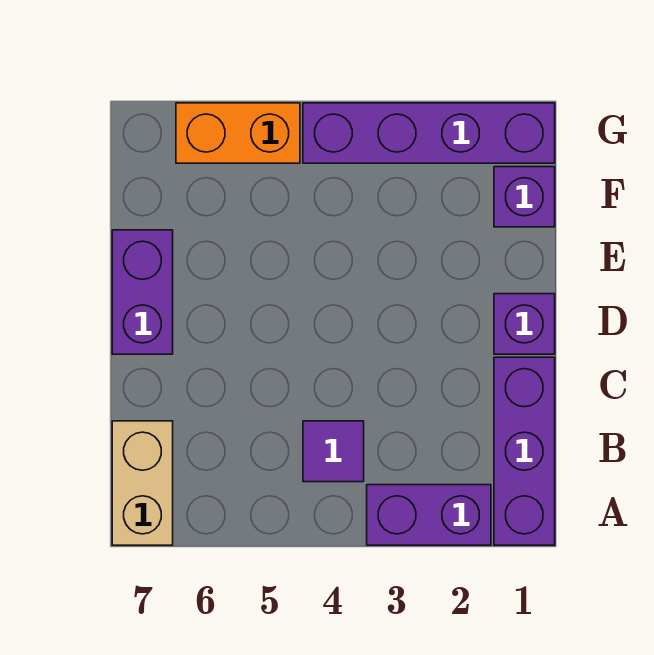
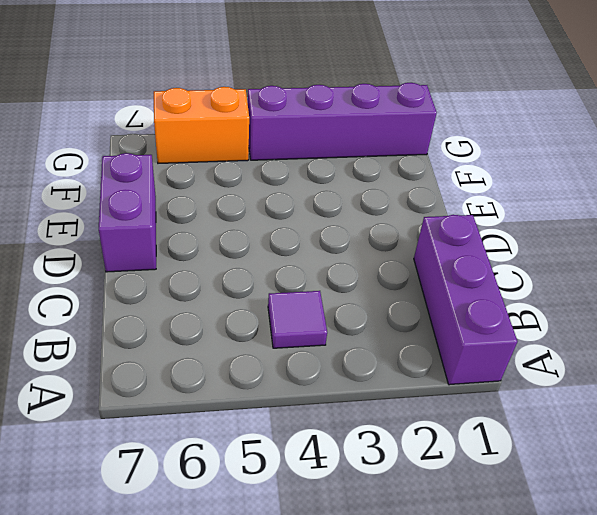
none -> purple 1x2 brick [367,485,491,545]
none -> tan 1x2 brick [112,421,173,545]

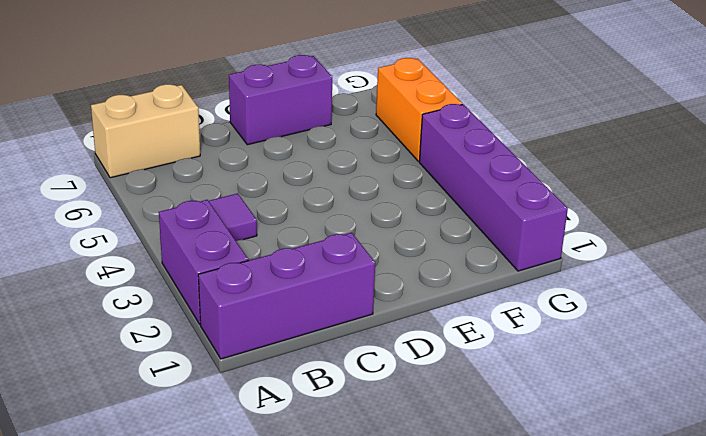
none -> purple 1x1 brick [494,294,555,354]
none -> purple 1x1 brick [494,167,555,227]

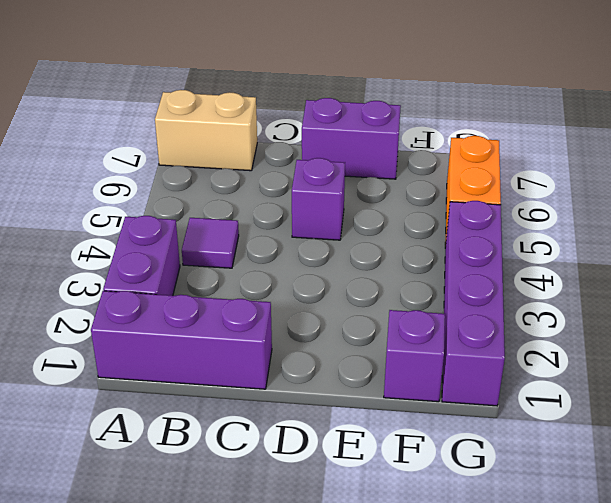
purple 1x1 brick [292,158,345,240] -> purple 1x1 brick moved to [494,294,555,354]

